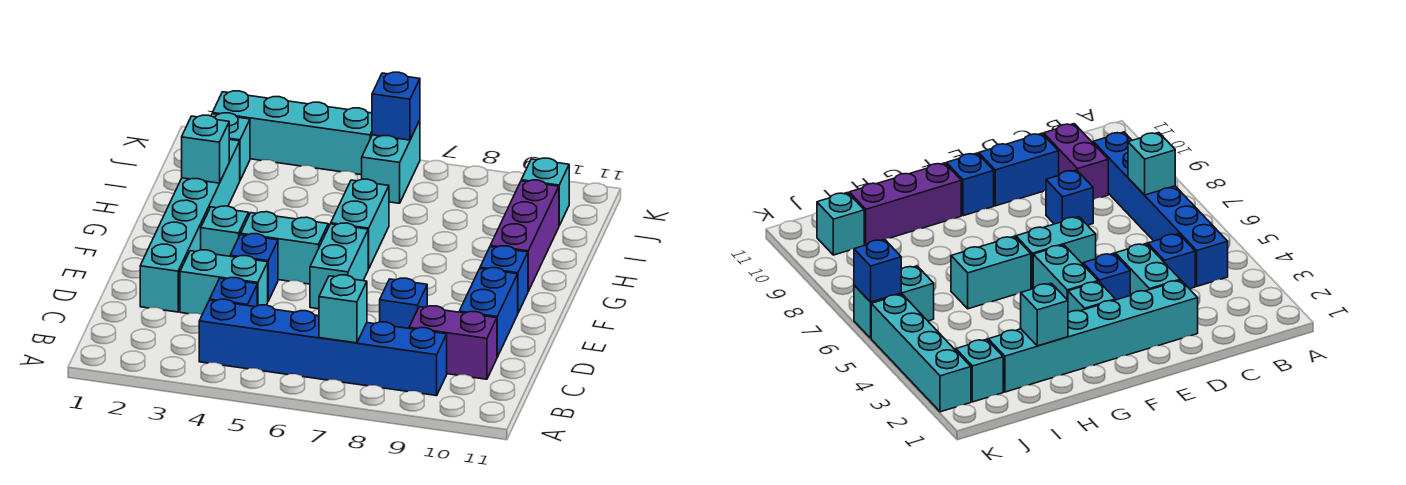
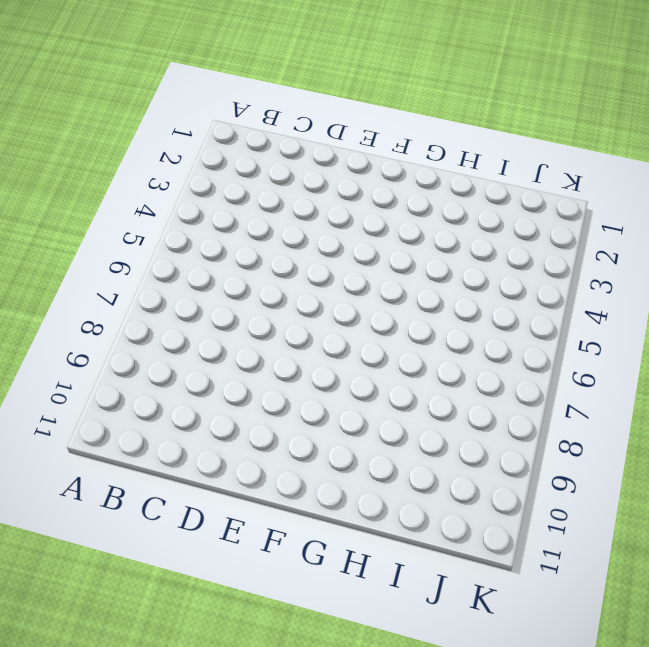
none -> blue 1x6 brick [199,299,447,396]
none -> blue 1x1 brick [210,278,257,307]
none -> purple 1x2 brick [409,306,497,379]

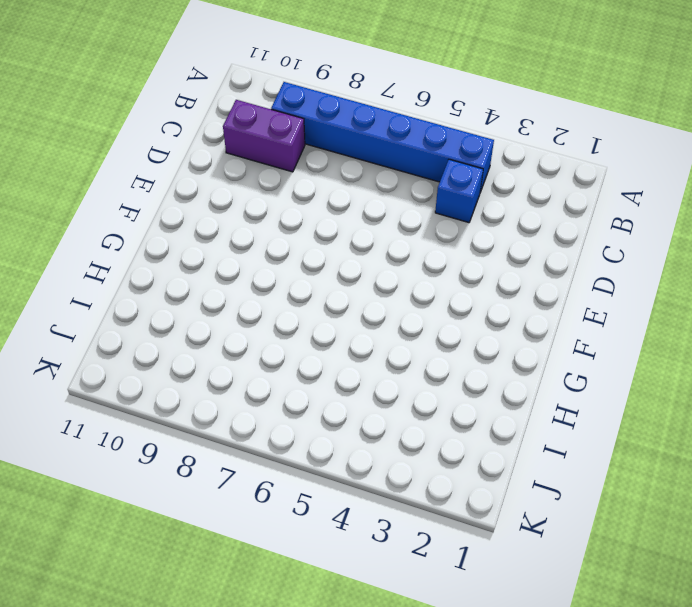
none -> cyan 1x6 brick [140,139,240,312]
none -> cyan 1x2 brick [180,250,268,315]
none -> blue 1x1 brick [380,278,427,328]

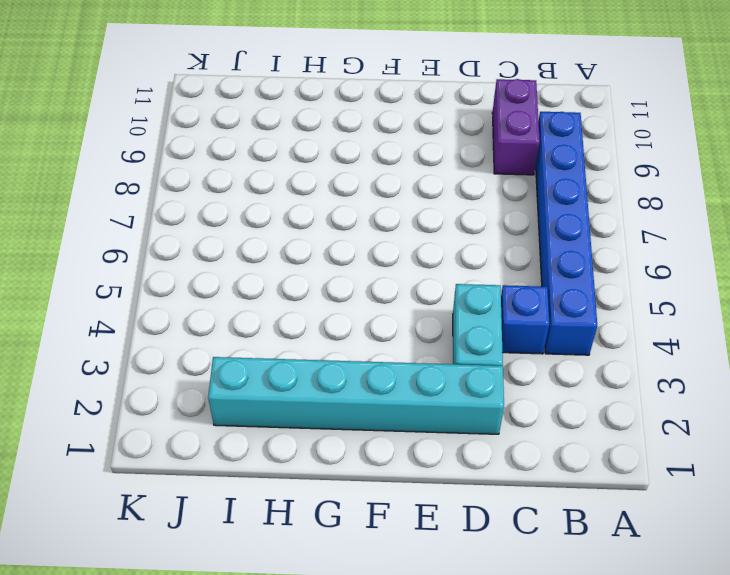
none -> blue 1x1 brick [380,278,427,328]
none -> blue 1x2 brick [459,268,518,357]
none -> blue 1x1 brick [230,234,278,301]

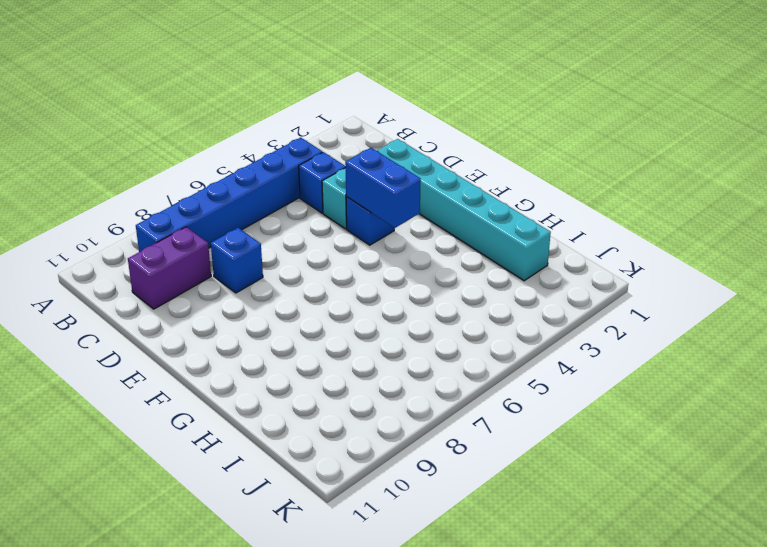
blue 1x2 brick [345,148,421,228] -> blue 1x2 brick moved to [459,268,518,357]
none -> cyan 1x2 brick [310,223,368,309]
none -> cyan 1x1 brick [201,206,249,256]
none -> cyan 1x2 brick [241,212,328,284]

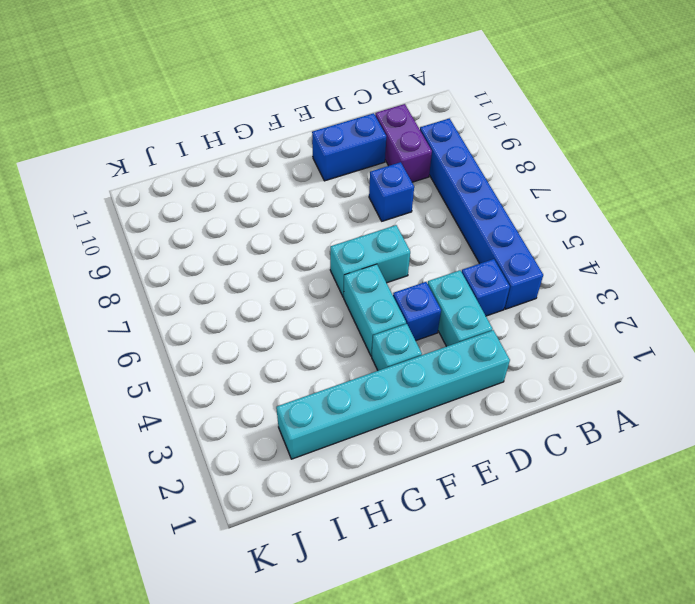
none -> blue 1x1 brick [480,246,528,313]
none -> cyan 1x2 brick [331,179,389,269]
none -> purple 1x3 brick [490,180,559,291]

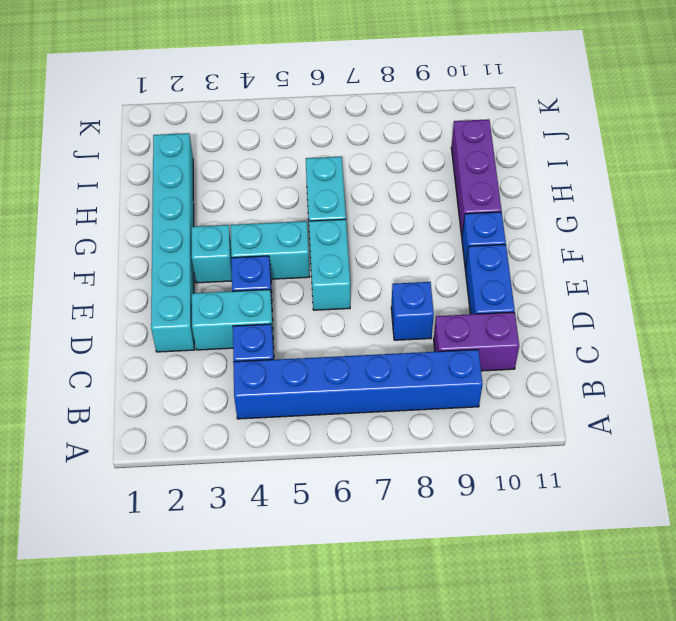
none -> cyan 1x1 brick [211,113,250,180]
none -> cyan 1x2 brick [362,120,420,203]
none -> cyan 1x1 brick [521,158,569,225]

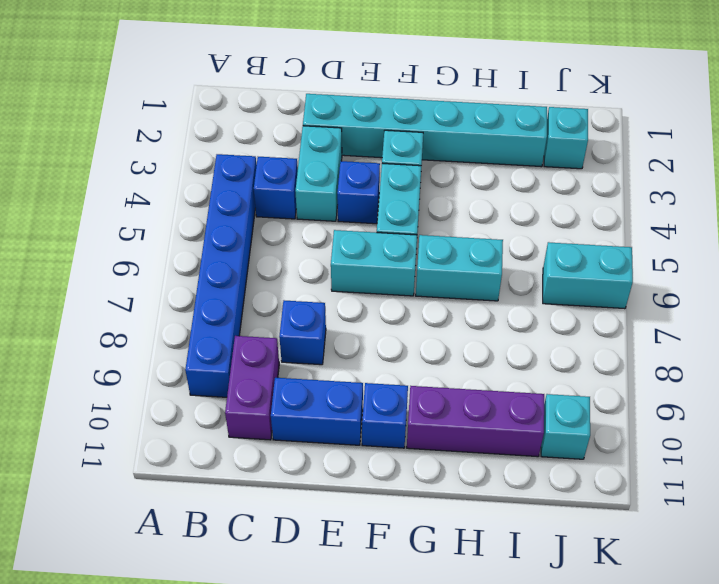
none -> cyan 1x4 brick [213,91,372,175]
none -> cyan 1x1 brick [319,275,367,343]
none -> cyan 1x1 brick [182,115,229,183]

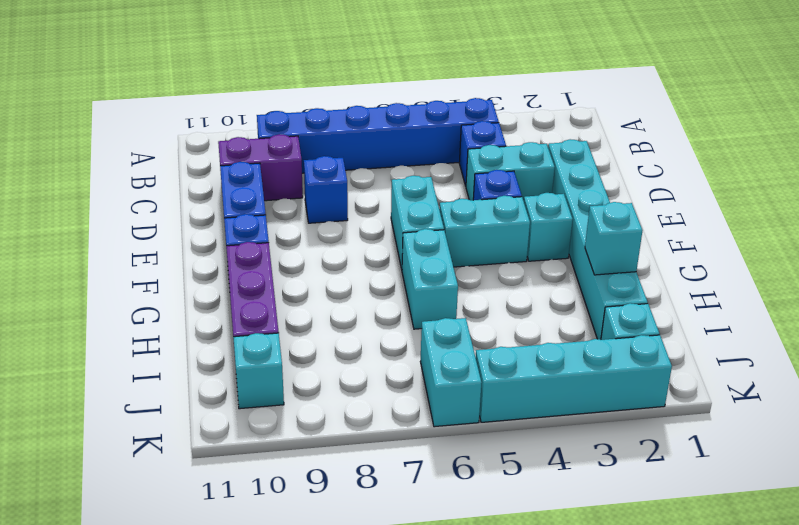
none -> cyan 1x1 brick [319,275,367,343]
none -> blue 1x1 brick [372,72,420,140]

